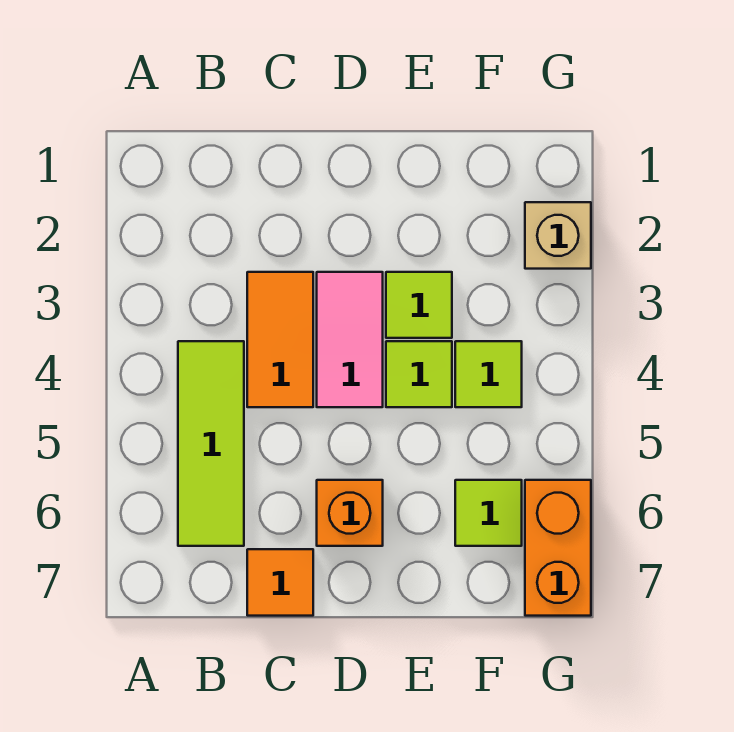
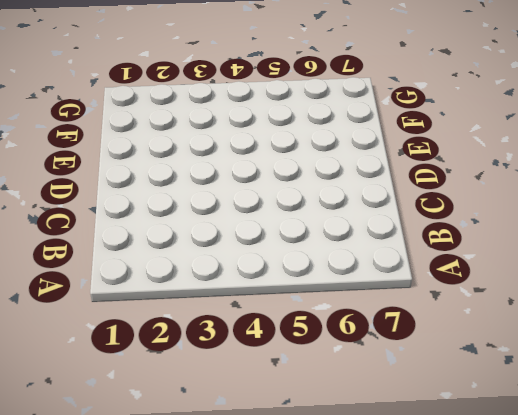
none -> lime 1x3 tile [178,341,244,546]
none -> orange 1x2 tile [247,272,313,407]

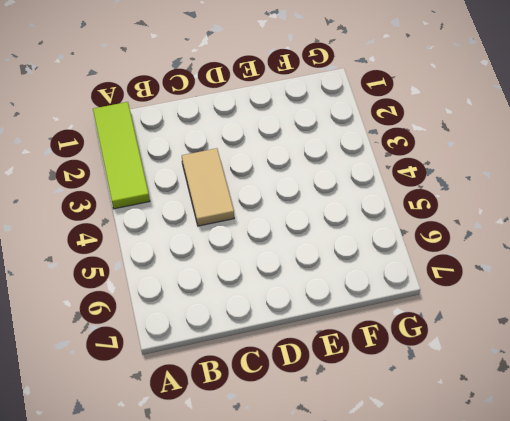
lime 1x3 tile [93,102,150,209] -> lime 1x3 tile moved to [178,341,244,546]
tan 1x2 tile [182,148,234,226] -> orange 1x2 tile [247,272,313,407]
none -> orange 1x1 tile [247,549,313,616]
none -> pink 1x2 tile [317,272,383,407]

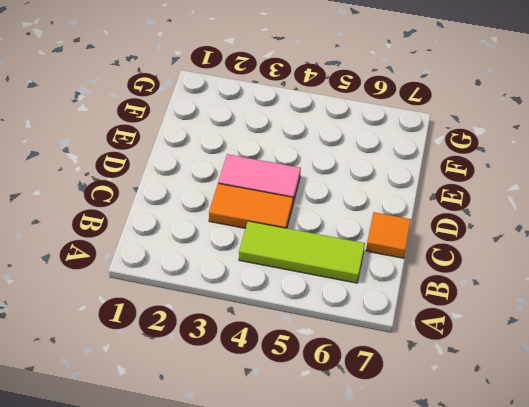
none -> orange 1x1 brick [317,480,383,546]
none -> lime 1x1 tile [386,272,452,338]

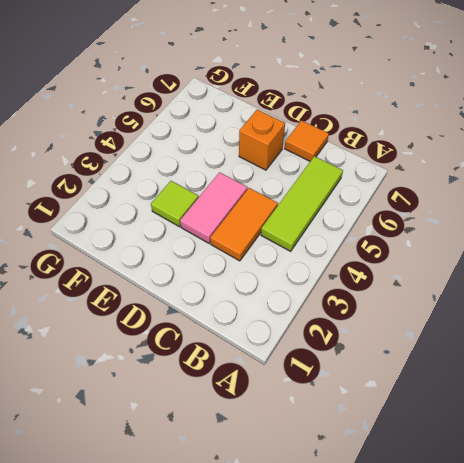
none -> lime 1x1 tile [386,341,452,407]
none -> lime 1x1 tile [455,341,522,407]

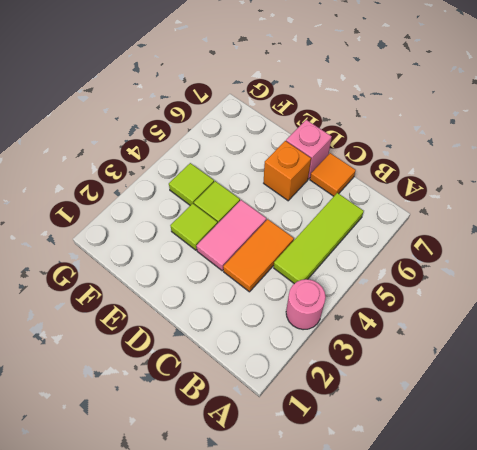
pink 1x1 round brick [286,279,326,330] -> none
pink 1x1 brick [286,120,332,179] -> none
none -> lime 1x1 tile [455,480,522,546]
none -> tan 1x1 brick [525,202,591,269]

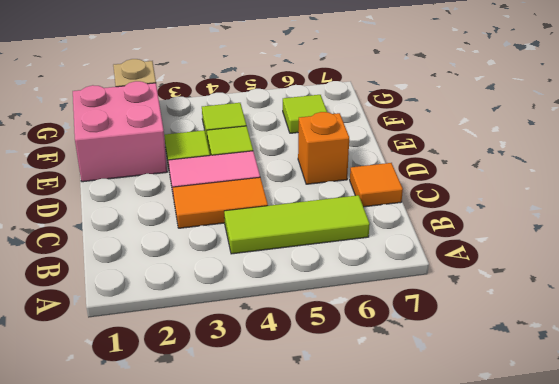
pink 2x2 brick [73,81,167,182] -> none
none -> orange 1x2 brick [525,480,591,616]

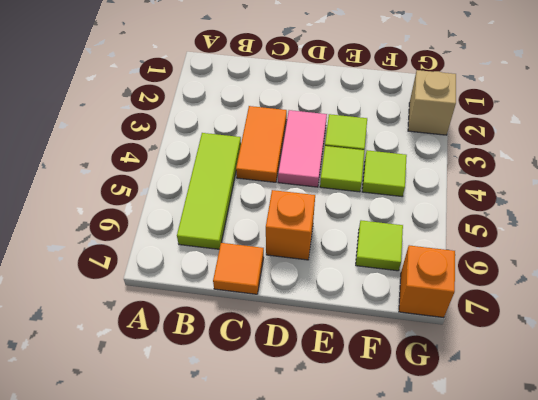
orange 1x1 brick [399,245,455,318] -> orange 1x2 brick [525,480,591,616]

